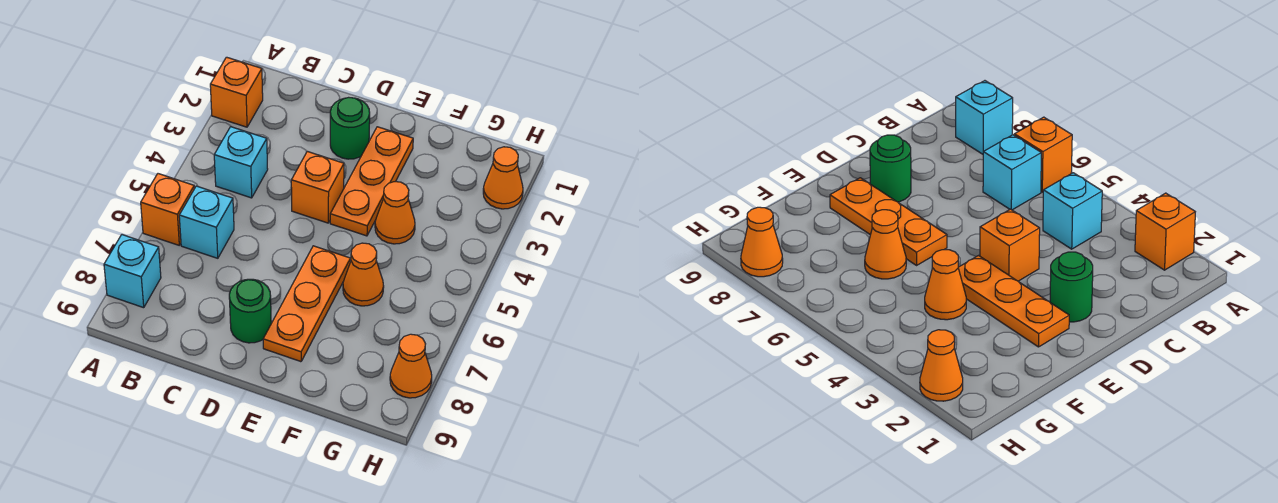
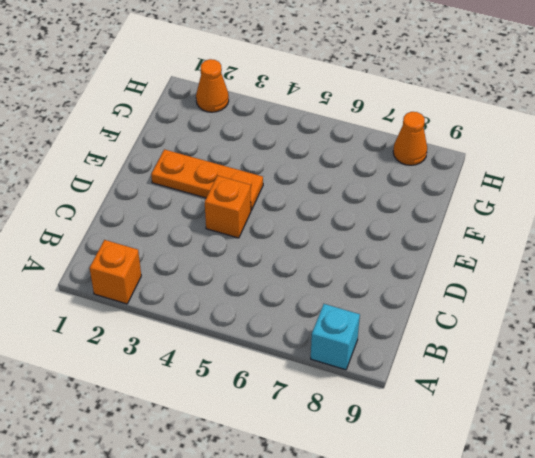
none -> orange 1x1 brick [141,174,194,245]
none -> cyan 1x1 brick [214,127,268,198]
none -> cyan 1x1 brick [179,186,234,258]

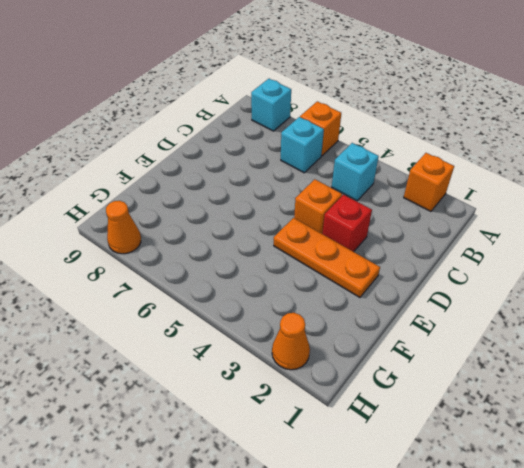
red 1x1 brick [322,195,372,252] -> none
none -> green 1x1 round brick [330,97,370,159]
none -> green 1x1 round brick [229,279,271,343]
none -> orange 1x3 plate [263,246,350,362]

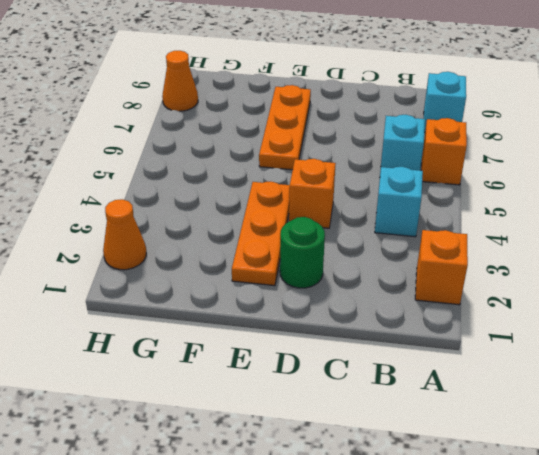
none -> green 1x1 round brick [229,279,271,343]
none -> orange 1x1 cone [375,182,415,244]
none -> orange 1x1 cone [343,243,384,306]

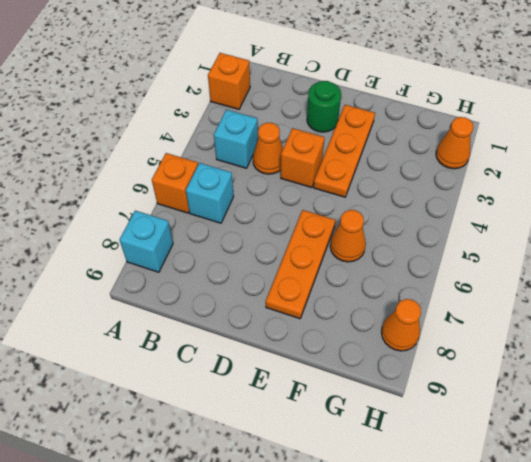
orange 1x1 cone [253,123,283,174] -> orange 1x1 cone moved to [375,182,415,244]
none -> green 1x1 round brick [229,279,271,343]

